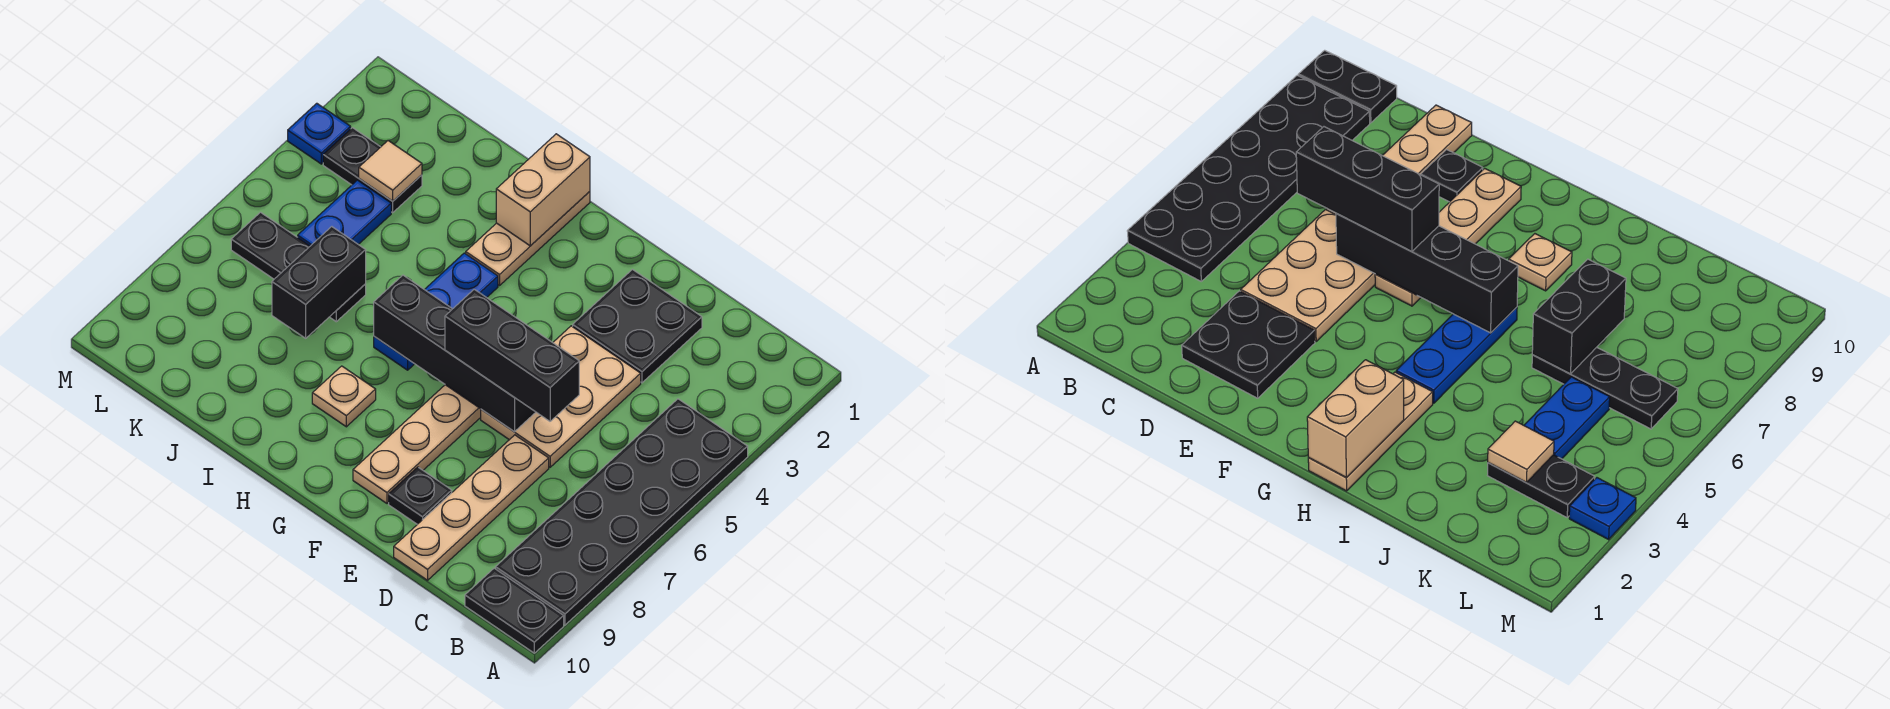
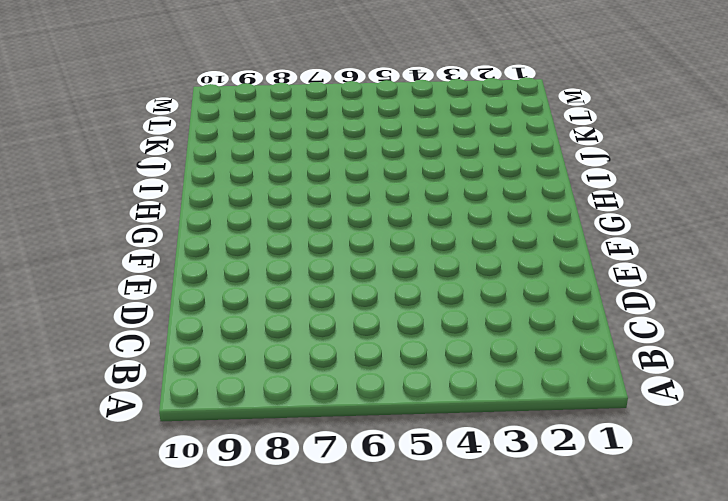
none -> black 2x6 plate [496,399,748,625]
none -> black 1x2 plate [465,568,564,653]
none -> black 2x2 plate [573,270,702,383]

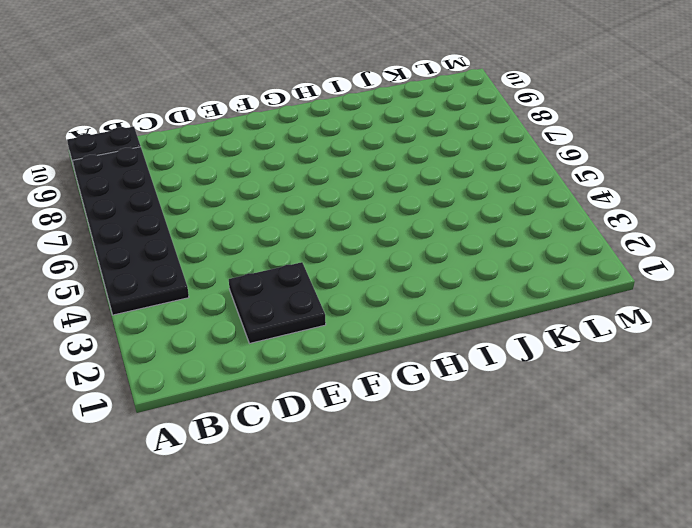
none -> tan 2x3 plate [481,326,641,467]
none -> tan 1x4 plate [394,435,549,580]
none -> black 1x1 plate [389,467,452,524]

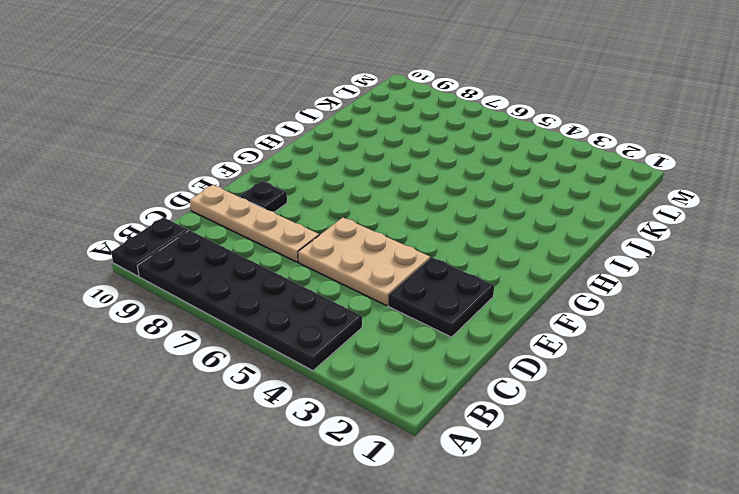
none -> tan 1x4 plate [353,385,481,503]
none -> tan 1x3 plate [466,192,590,285]
none -> blue 1x3 plate [374,253,498,370]

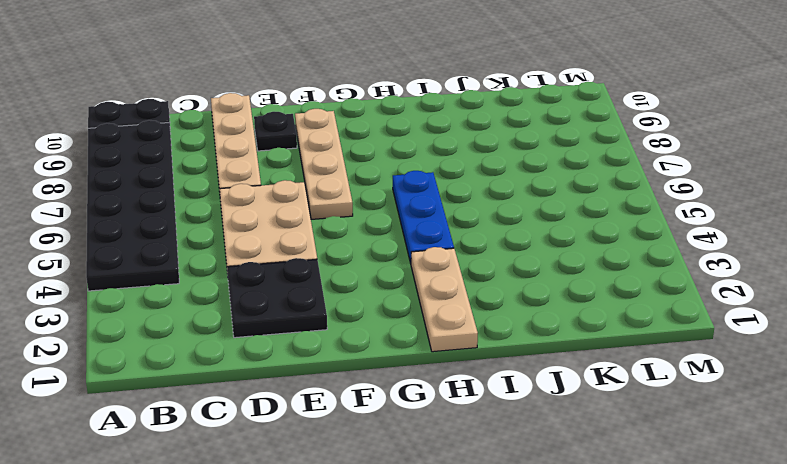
none -> tan 1x1 plate [312,366,376,427]
none -> black 1x3 plate [231,212,366,322]
none -> black 1x2 plate [323,128,422,213]

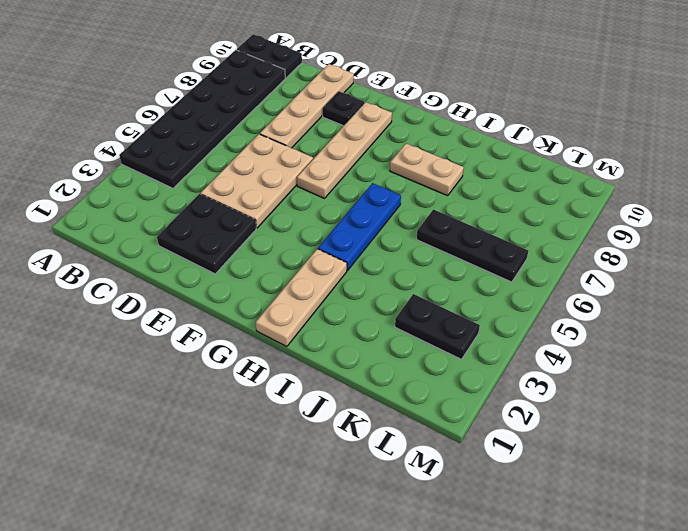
tan 1x2 plate [390,143,464,196] -> tan 1x1 plate [312,366,376,427]
none -> blue 1x2 plate [298,180,391,246]
none -> blue 1x1 plate [288,103,351,164]
none -> black 1x4 brick [374,275,536,432]

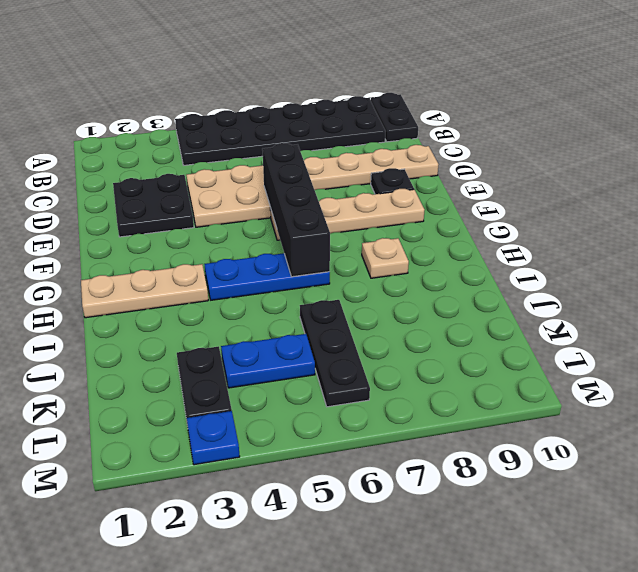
none -> tan 1x2 brick [496,134,590,246]
none -> black 1x2 brick [272,227,366,338]
none -> tan 1x1 tile [359,141,422,201]

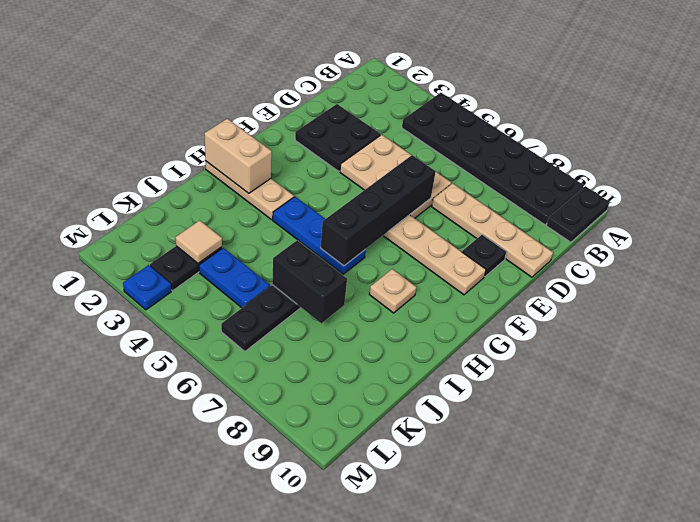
none -> black 1x3 brick [445,289,579,421]

